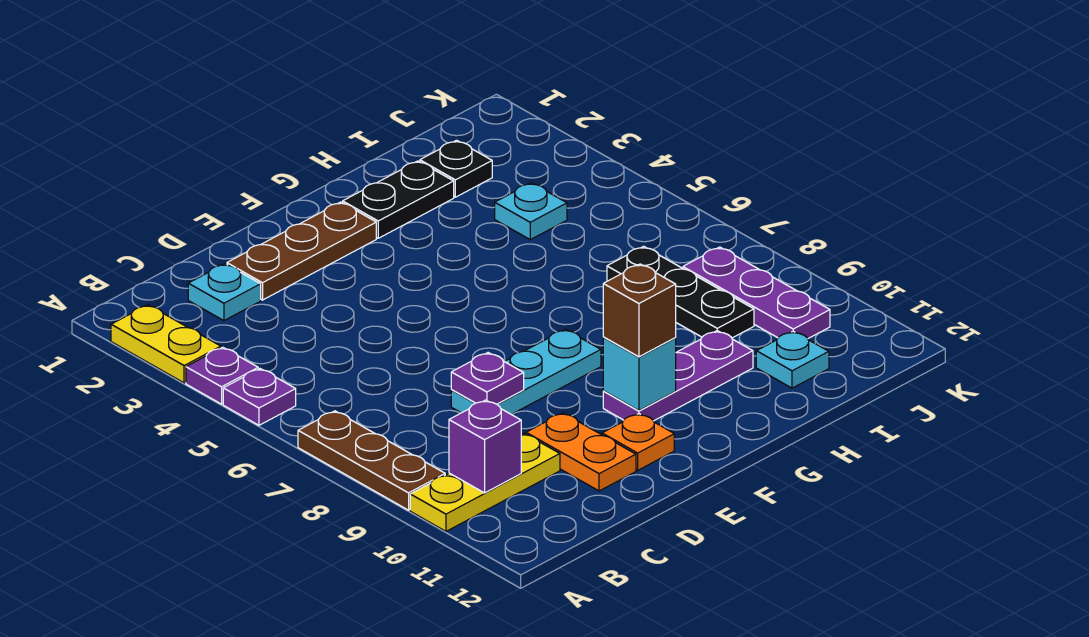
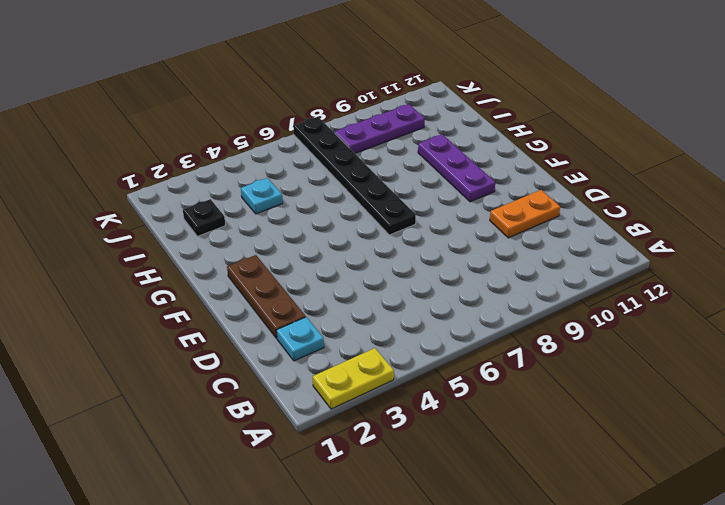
black 1x6 plate [293,117,416,235] -> black 1x3 plate [607,246,754,338]
none -> purple 1x1 plate [186,347,258,404]
none -> purple 1x1 plate [223,369,296,425]
none -> brown 1x3 plate [298,411,445,510]

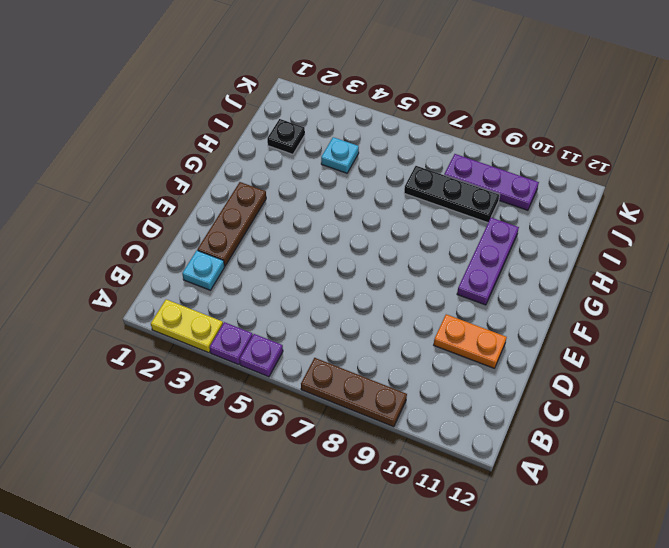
none -> yellow 1x3 plate [410,433,560,531]
none -> cyan 1x3 plate [451,329,601,414]
none -> orange 1x1 plate [602,414,674,470]

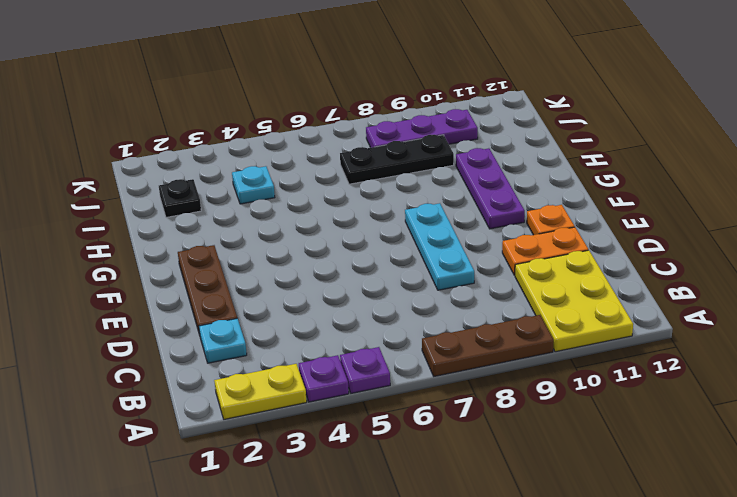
yellow 2x3 plate [515,250,633,352] -> yellow 1x3 plate [410,433,560,531]
none -> black 1x2 plate [343,161,454,238]
none -> cyan 1x1 plate [756,331,829,388]
none -> purple 1x1 brick [449,400,521,493]

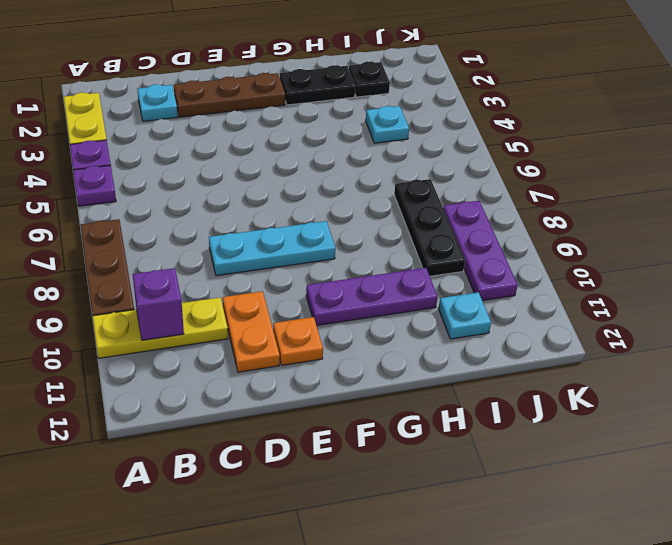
none -> purple 1x1 plate [451,353,524,404]
none -> cyan 1x1 brick [603,337,676,411]
none -> brown 1x1 brick [603,264,676,357]

